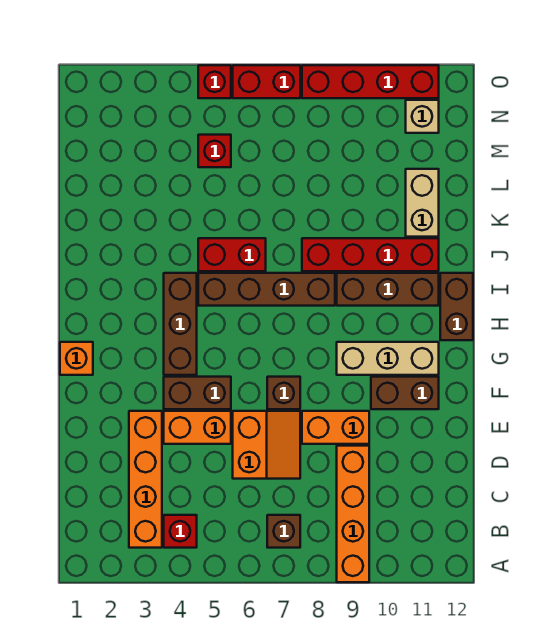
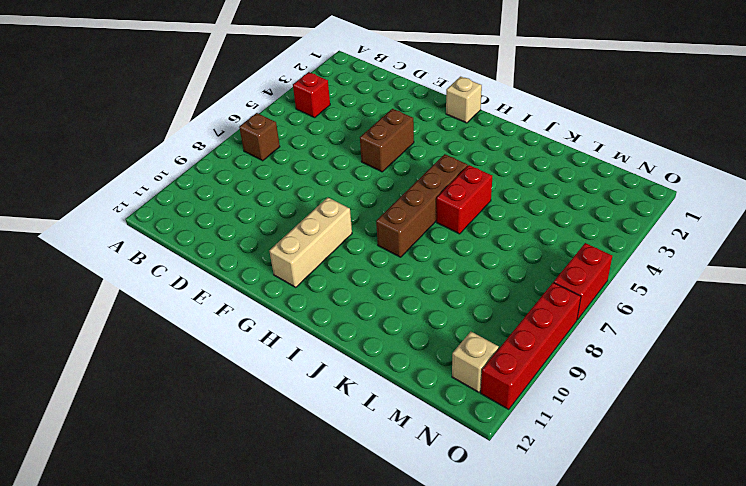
tan 1x1 brick [446,77,482,123] -> orange 1x1 brick [60,342,93,375]
none -> orange 1x4 brick [337,446,369,582]
none -> orange 1x4 brick [129,411,162,548]
none -> orange 2x2 slope [233,411,300,479]

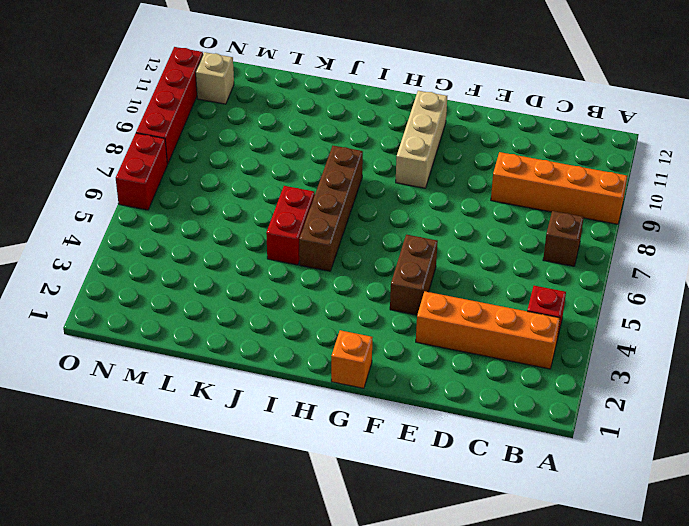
none -> orange 2x2 slope [233,411,300,479]
none -> orange 1x2 brick [164,411,231,444]
none -> orange 1x2 brick [302,411,369,444]

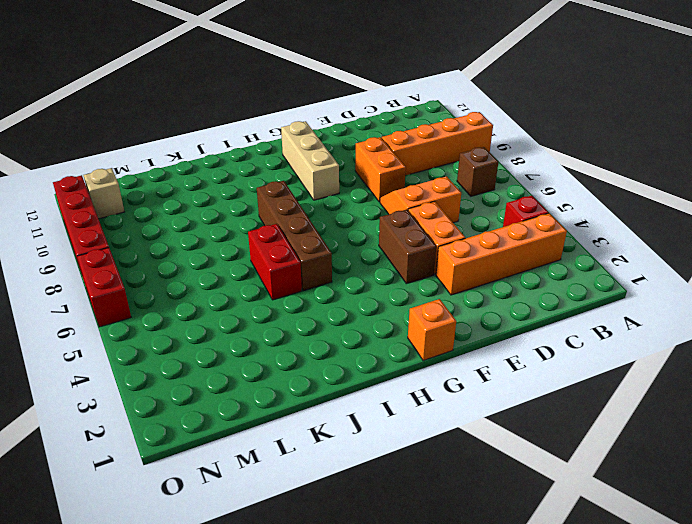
none -> brown 1x1 brick [267,377,300,409]
none -> brown 1x2 brick [371,377,439,409]
none -> brown 1x3 brick [164,273,197,375]

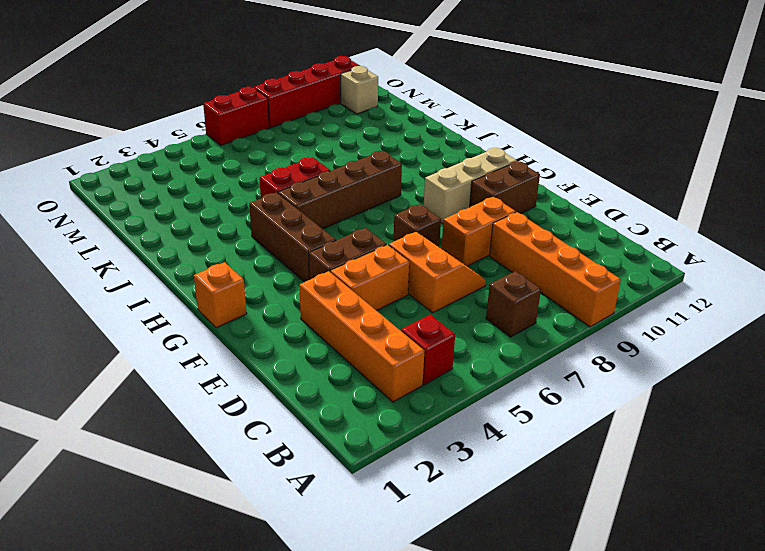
none -> brown 1x2 brick [440,273,473,340]
none -> brown 1x3 brick [337,273,439,306]
none -> red 1x4 brick [302,238,439,271]

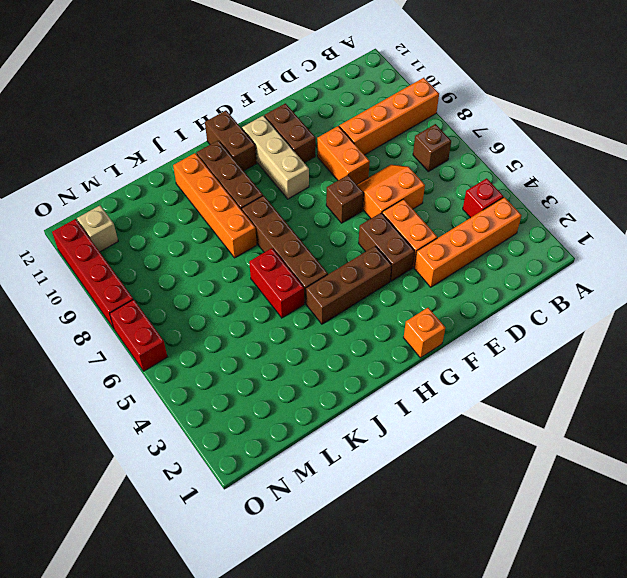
brown 1x2 brick [205,111,257,171] -> brown 1x2 brick turned to [440,273,473,340]
orange 1x4 brick [173,153,257,258] -> red 1x4 brick [302,238,439,271]
none -> tan 1x2 brick [406,169,439,237]
none -> red 1x1 brick [198,135,231,167]
none -> red 1x1 brick [198,65,231,98]

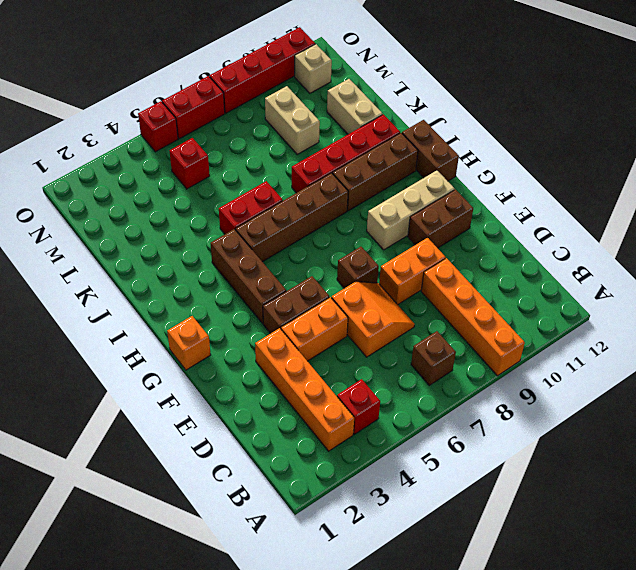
tan 1x2 brick [265,86,320,154] -> none

